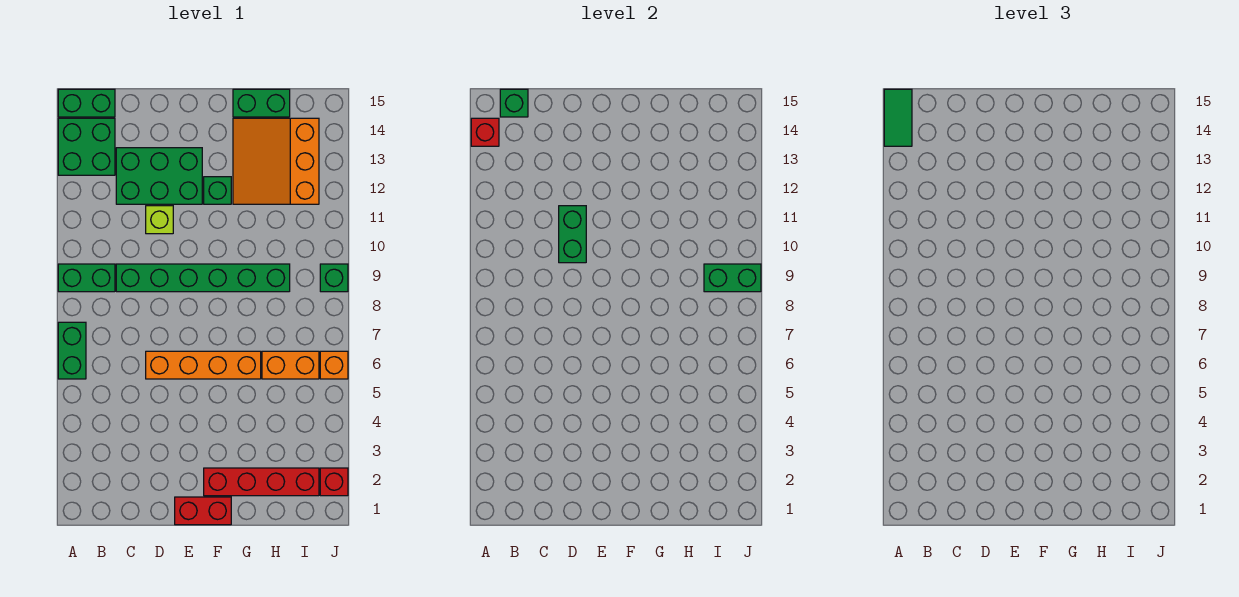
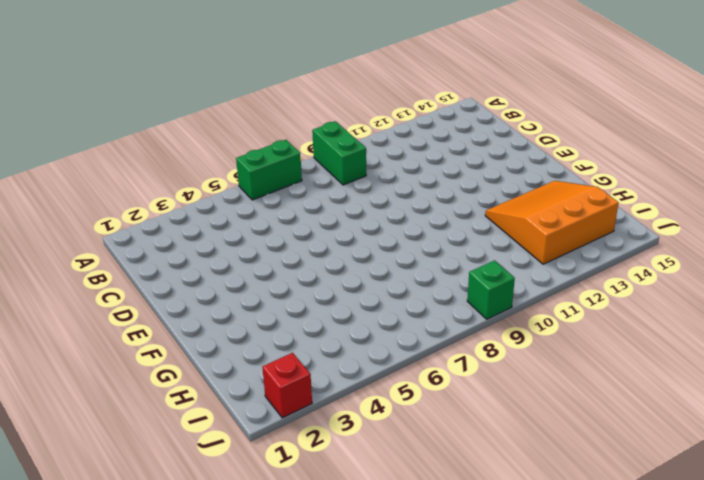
none -> green 2x2 brick [58,118,115,175]
none -> green 1x2 brick [58,89,115,117]
none -> green 1x6 brick [116,264,290,292]

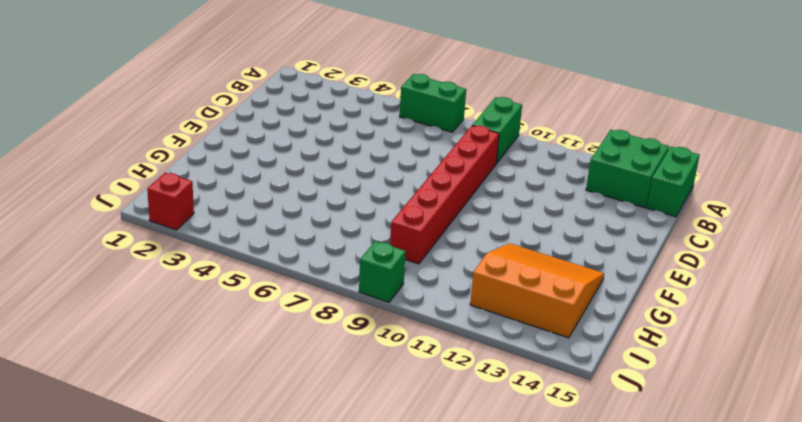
red 1x6 brick [390,126,499,264] -> green 1x6 brick [116,264,290,292]
none -> green 2x3 brick [116,148,202,204]
none -> orange 1x4 brick [146,351,261,379]
none -> lime 1x1 brick [146,206,173,234]

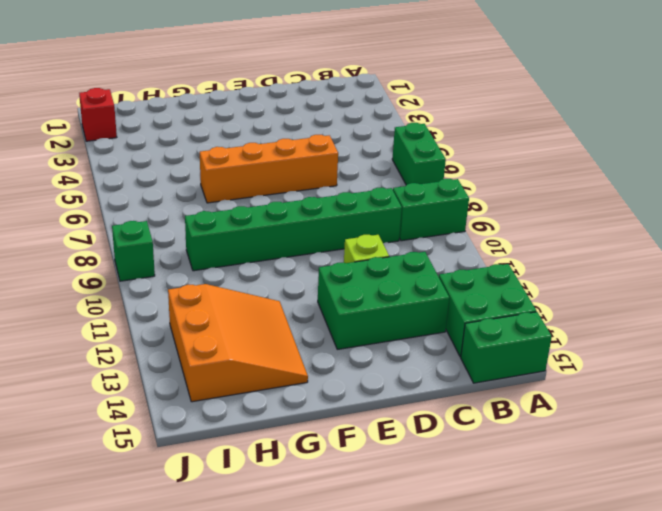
none -> red 1x2 brick [175,497,231,525]
none -> red 1x4 brick [204,468,319,496]
none -> green 1x1 brick [204,177,231,204]

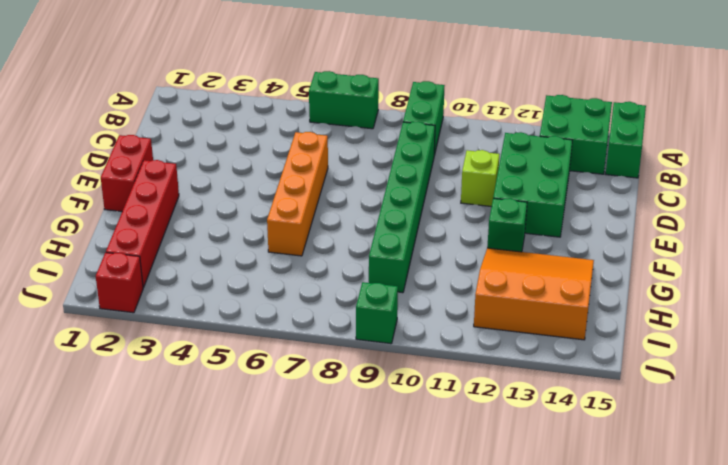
none -> green 1x2 brick [233,89,290,117]
none -> orange 1x2 brick [262,351,319,379]
none -> orange 1x1 brick [320,351,348,379]

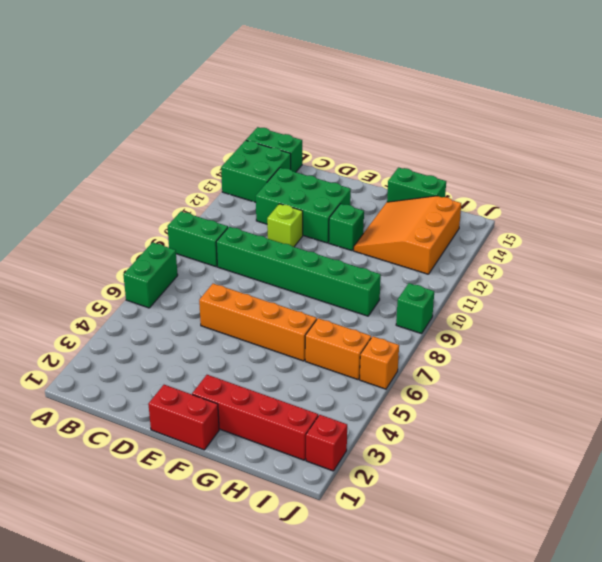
none -> red 1x1 brick [471,118,499,146]
none -> green 1x1 brick [500,89,528,117]
none -> green 1x2 brick [559,206,586,263]

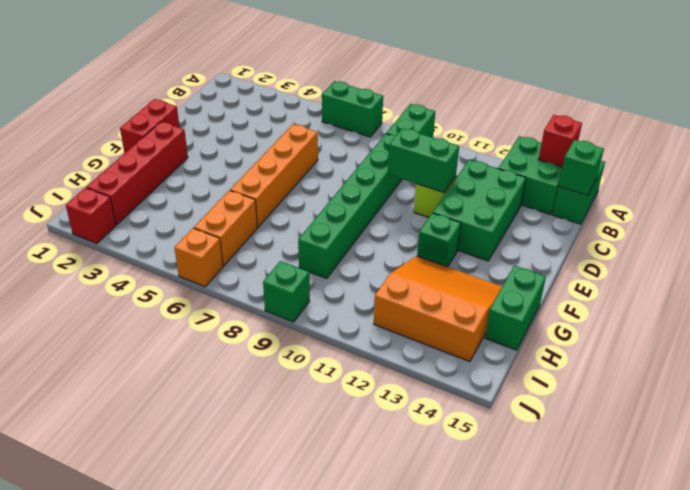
none -> green 1x2 brick [704,264,761,292]
none -> green 1x2 tile [884,89,912,146]

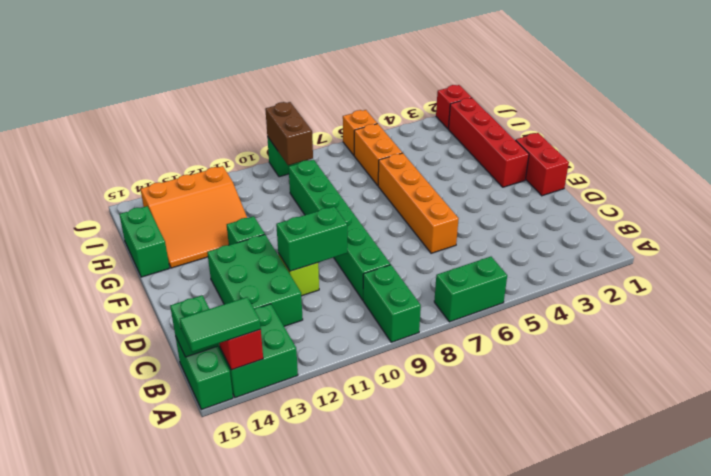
brown 1x2 brick [265,102,313,165] -> green 1x2 brick [704,264,761,292]

